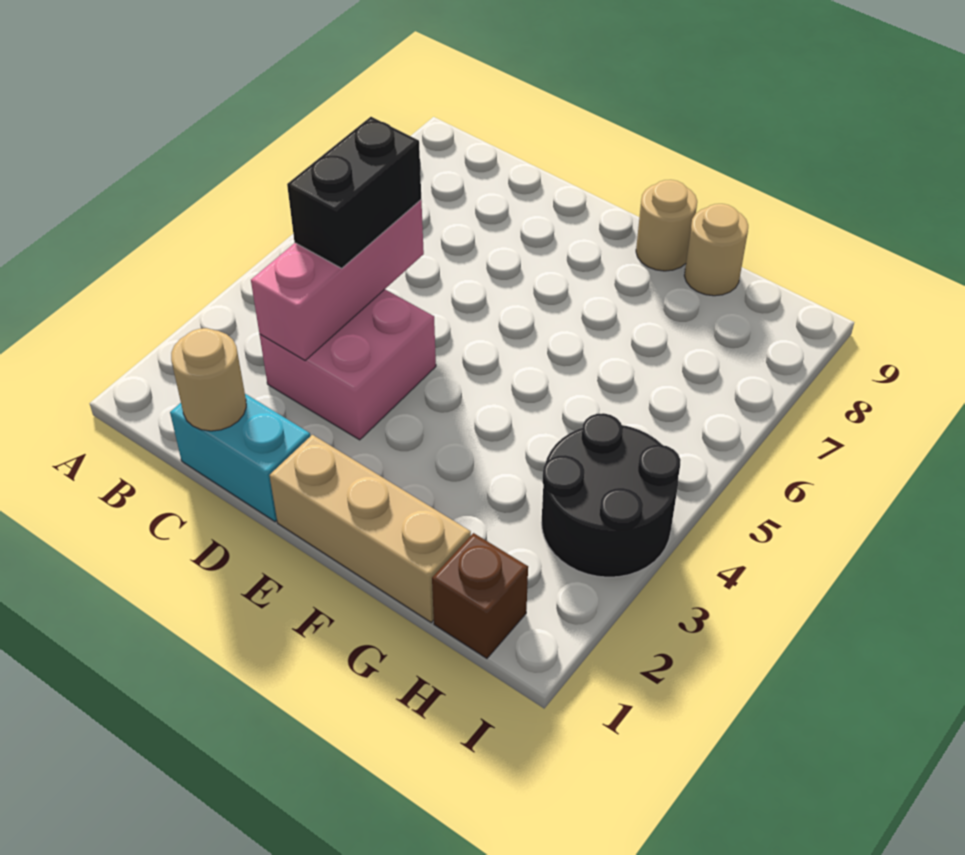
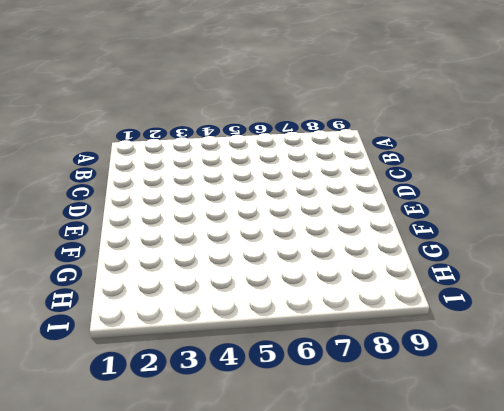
none -> cyan 1x2 brick [170,394,310,522]
none -> pink 2x2 brick [260,289,436,440]

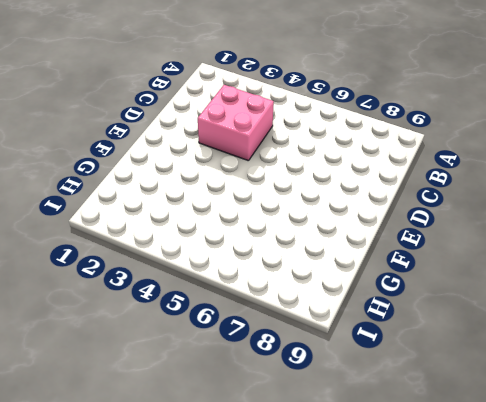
none -> cyan 1x2 brick [170,394,310,522]
none -> tan 1x3 brick [269,435,471,622]

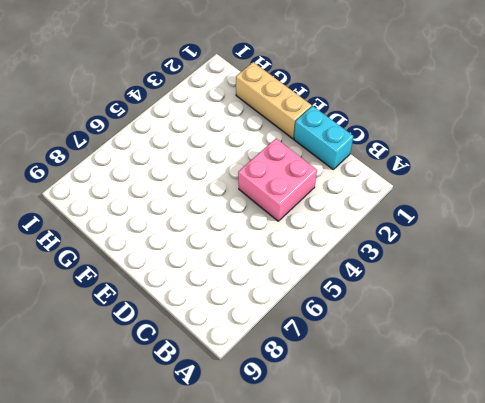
none -> tan 1x1 round brick [636,180,697,271]
none -> tan 1x1 round brick [684,204,748,296]

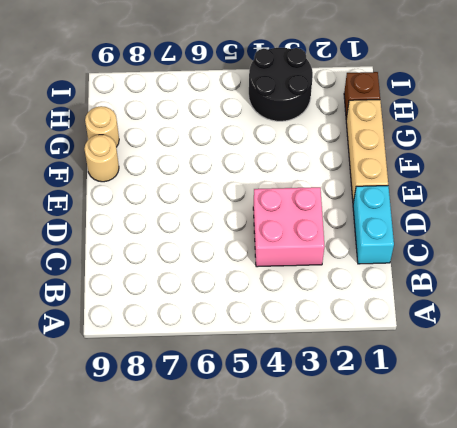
none -> tan 1x1 round brick [171,328,246,431]
none -> pink 1x3 brick [251,200,424,360]

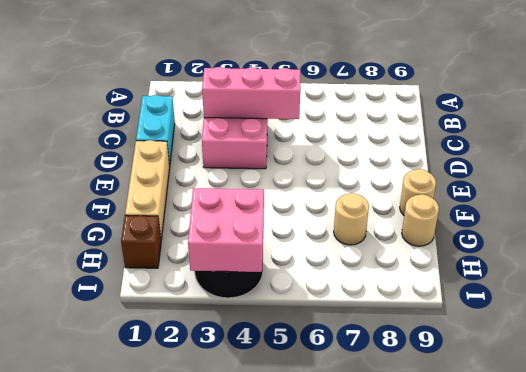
tan 1x1 round brick [334,193,369,245] -> tan 1x1 round brick moved to [171,328,246,431]
pink 2x2 brick [188,188,264,272] -> none
none -> black 1x2 brick [287,117,421,268]

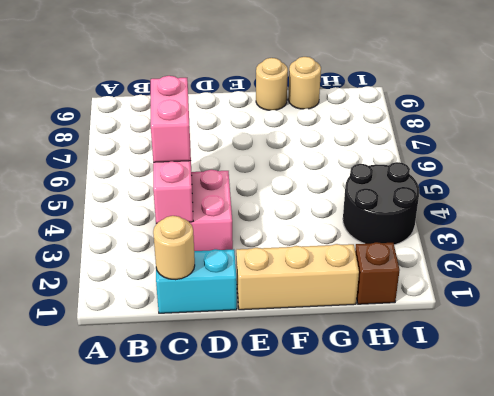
pink 1x2 brick [151,76,191,162] -> black 1x2 brick [287,117,421,268]

